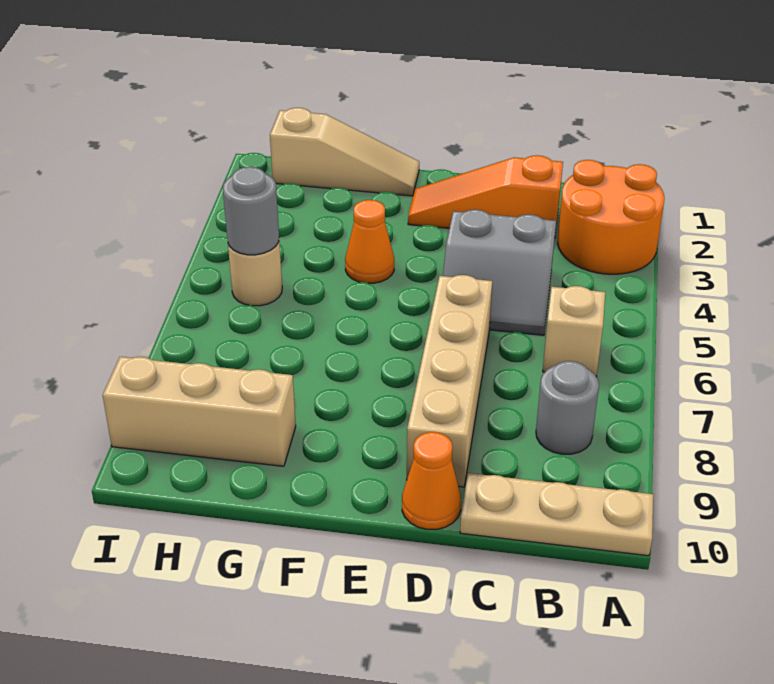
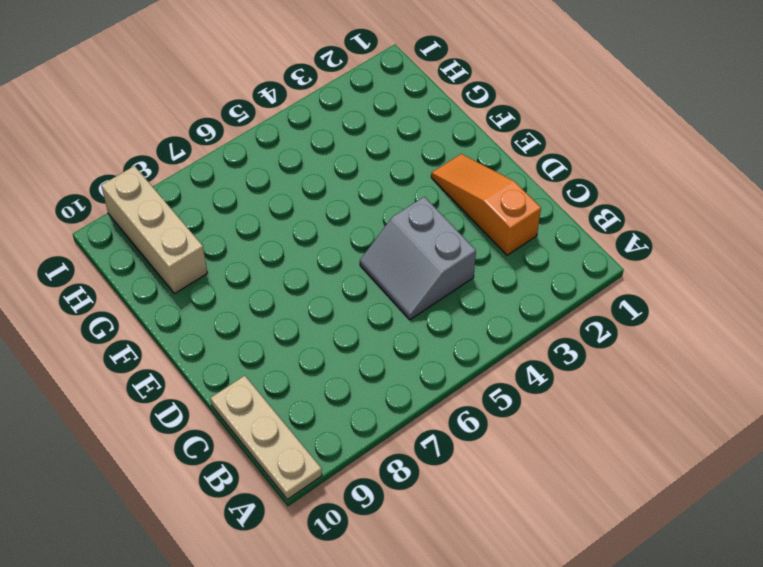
none -> orange 2x2 round brick [558,160,664,274]
none -> tan 1x1 brick [543,286,605,377]
none -> grey 1x1 round brick [536,361,599,454]

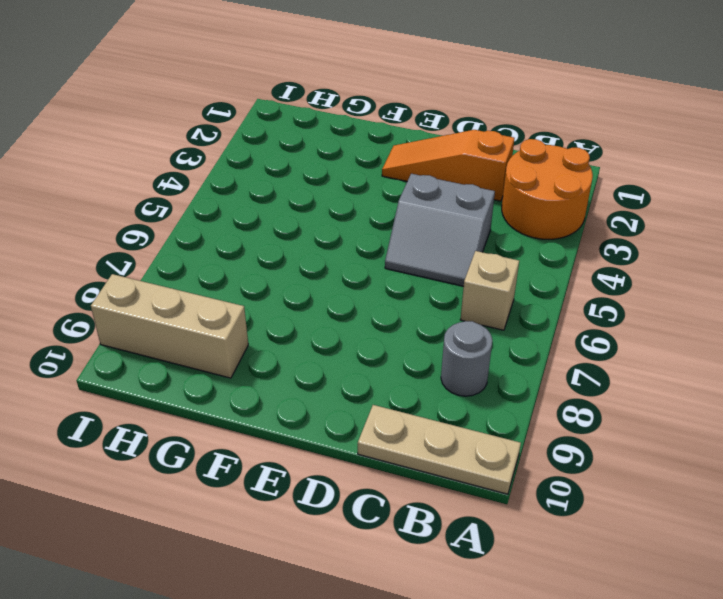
none -> tan 1x4 brick [407,275,492,487]
none -> orange 1x1 cone [402,432,461,529]
none -> tan 1x3 slope [270,108,419,196]

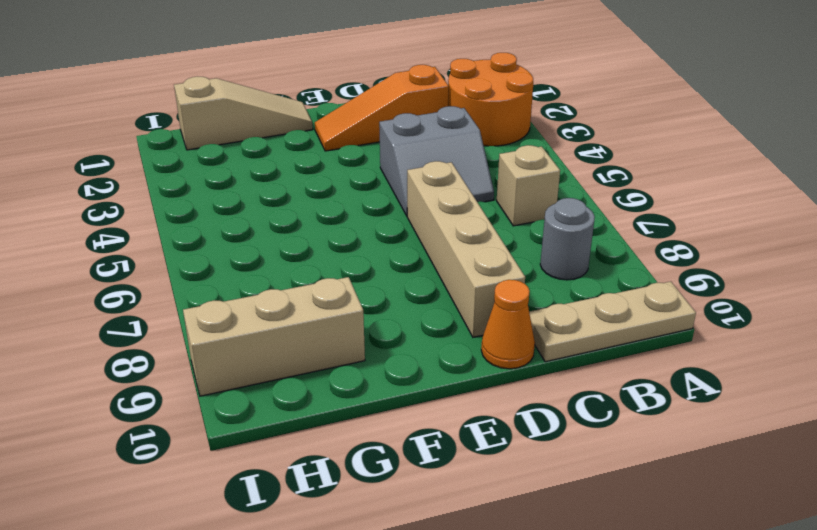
none -> orange 1x1 cone [345,200,394,283]
none -> tan 1x1 round brick [228,242,282,306]
none -> grey 1x1 round brick [223,167,279,255]

